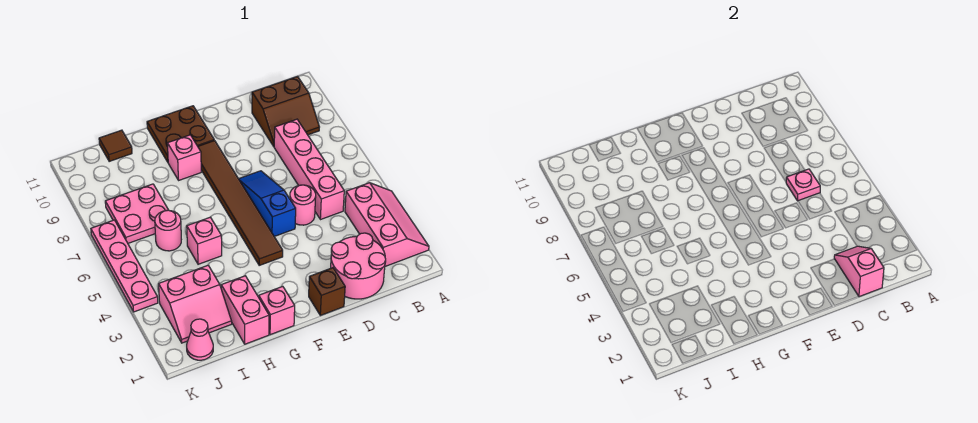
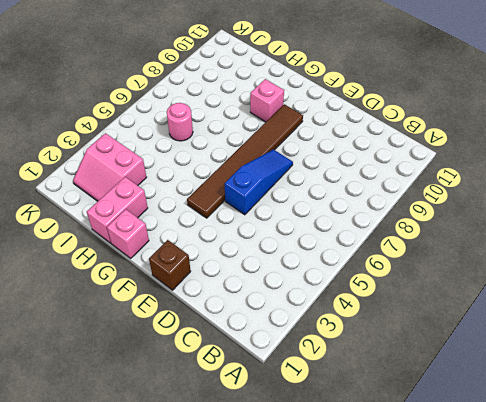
none -> pink 2x3 slope [345,183,429,266]
none -> brown 2x2 slope [252,77,319,146]
none -> pink 2x2 round brick [331,233,386,299]

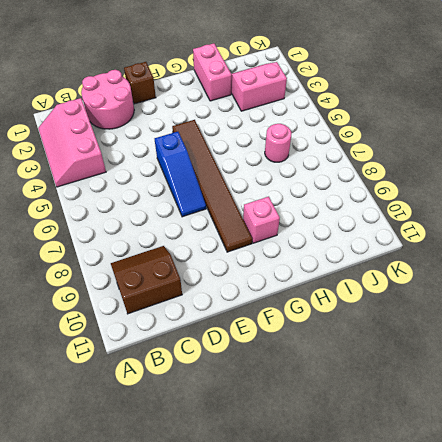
none -> pink 1x4 brick [274,119,344,220]
none -> pink 1x1 round brick [290,185,316,225]
none -> brown 2x2 plate [147,106,214,162]

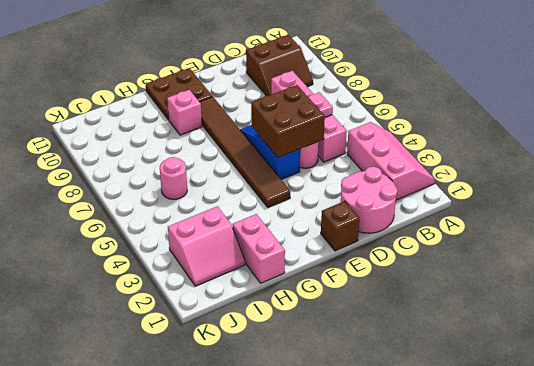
brown 2x2 brick [251,85,325,158] -> none
none -> pink 1x1 brick [259,286,295,335]
none -> pink 1x1 brick [187,217,222,264]
none -> pink 2x2 plate [105,184,168,243]

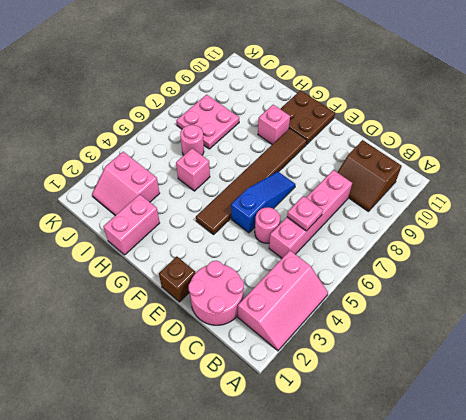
none -> pink 1x1 brick [259,286,295,335]
none -> brown 1x1 tile [99,130,132,161]
none -> pink 1x1 cone [187,319,213,360]

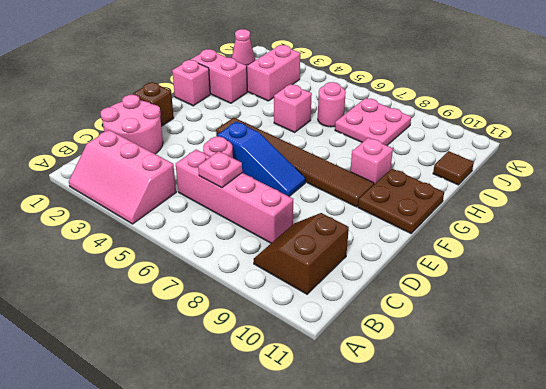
none -> pink 1x4 plate [91,220,158,312]
none -> pink 1x2 slope [834,246,884,297]

